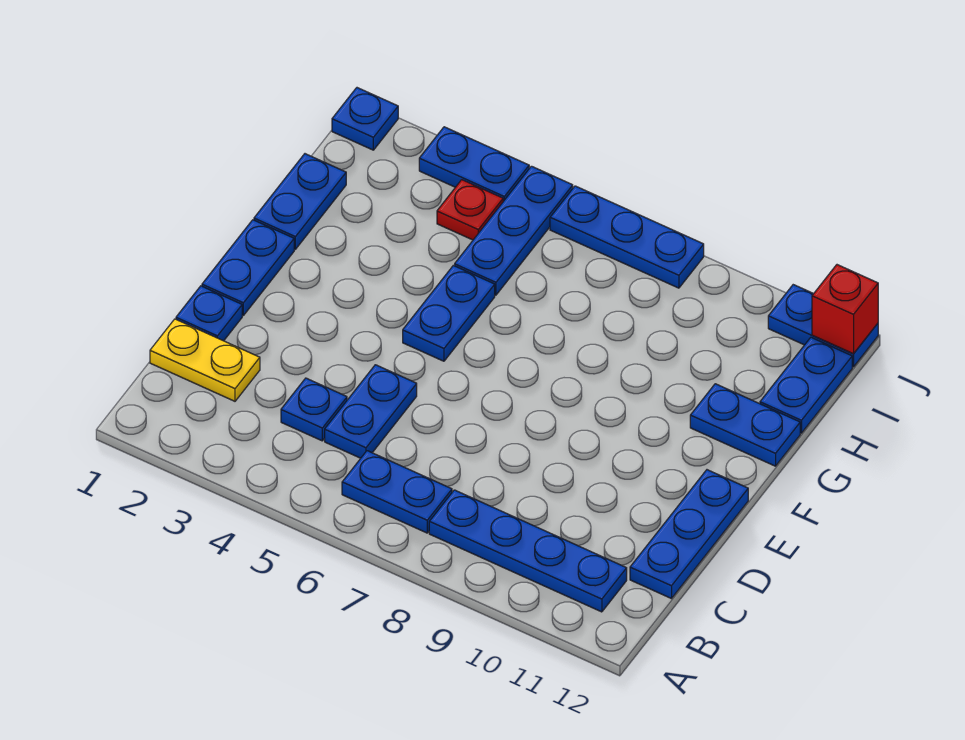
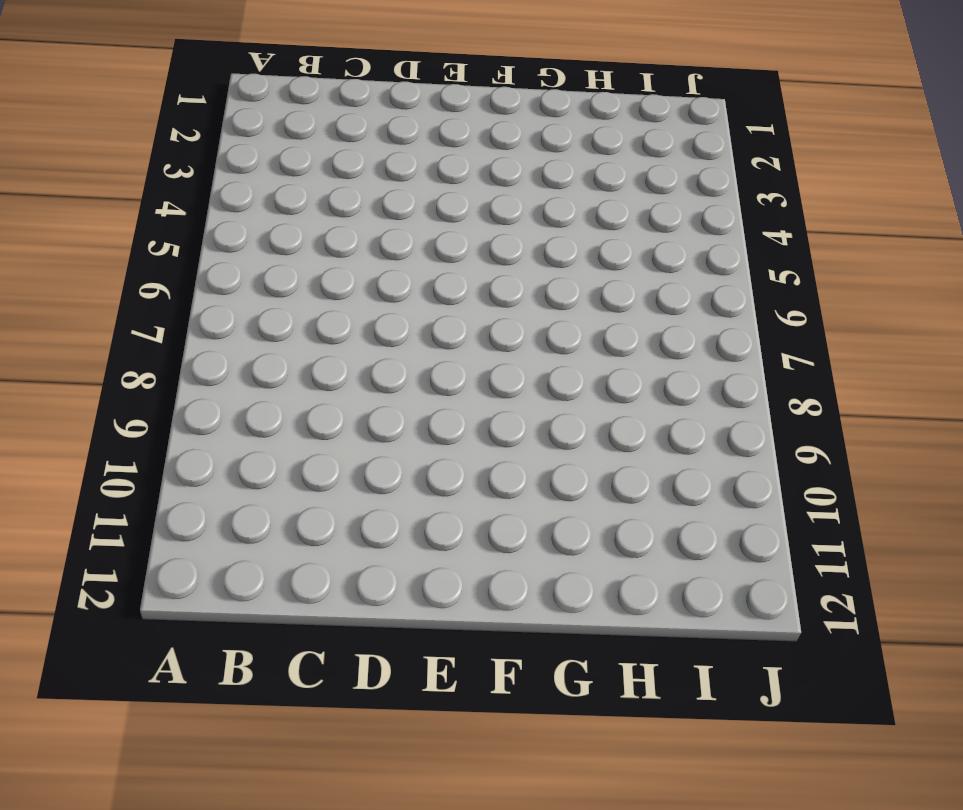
none -> blue 1x2 plate [342,451,452,533]
none -> blue 1x4 plate [429,490,627,612]
none -> yellow 1x2 plate [150,319,260,401]

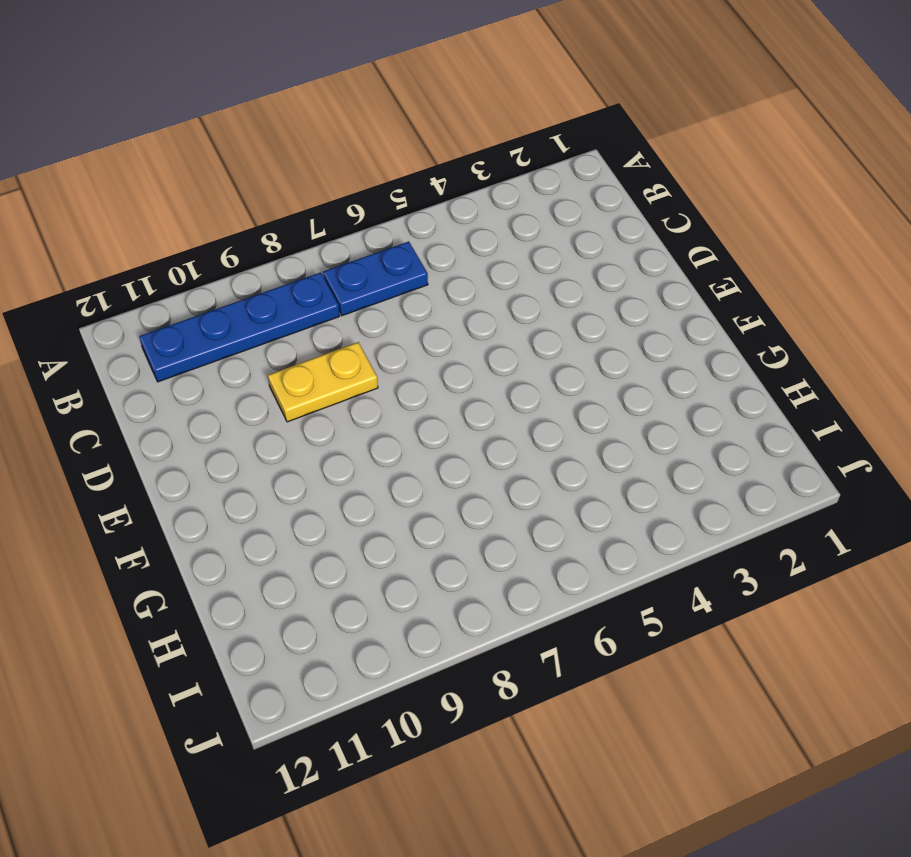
yellow 1x2 plate [268,342,378,422] -> yellow 1x2 plate moved to [150,319,260,401]
none -> blue 1x1 plate [281,378,347,441]
none -> blue 1x2 plate [325,365,417,458]
none -> blue 1x3 plate [630,470,748,599]

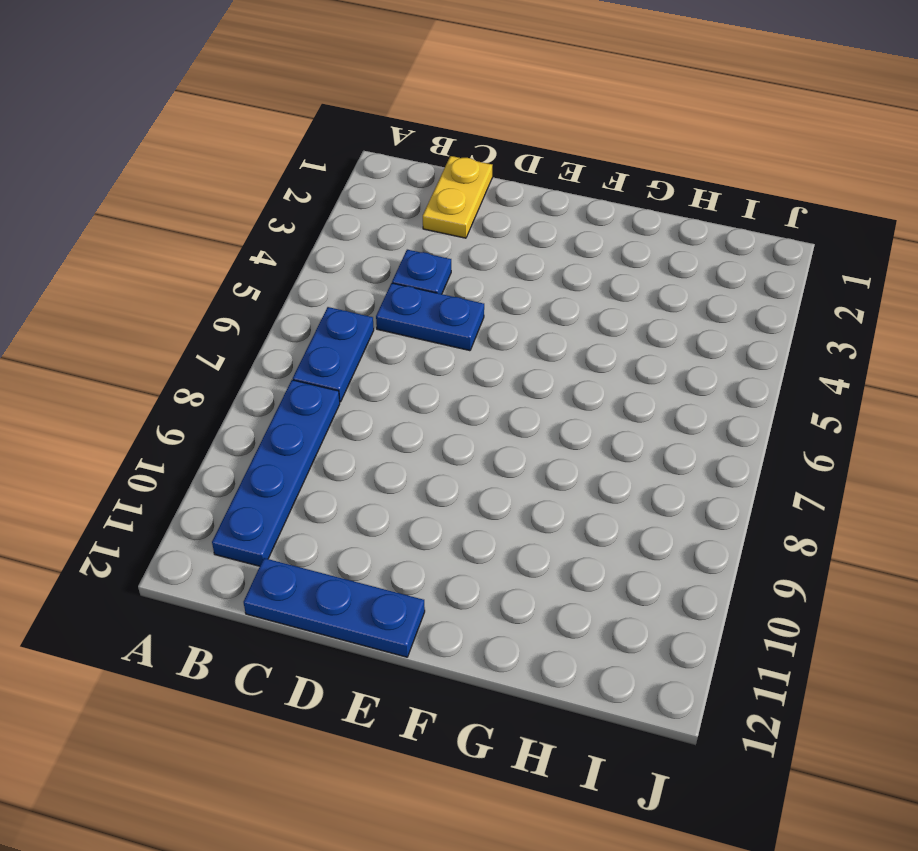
none -> blue 1x1 plate [176,286,242,341]
none -> blue 1x2 plate [202,220,294,315]
none -> blue 1x2 plate [403,265,495,361]

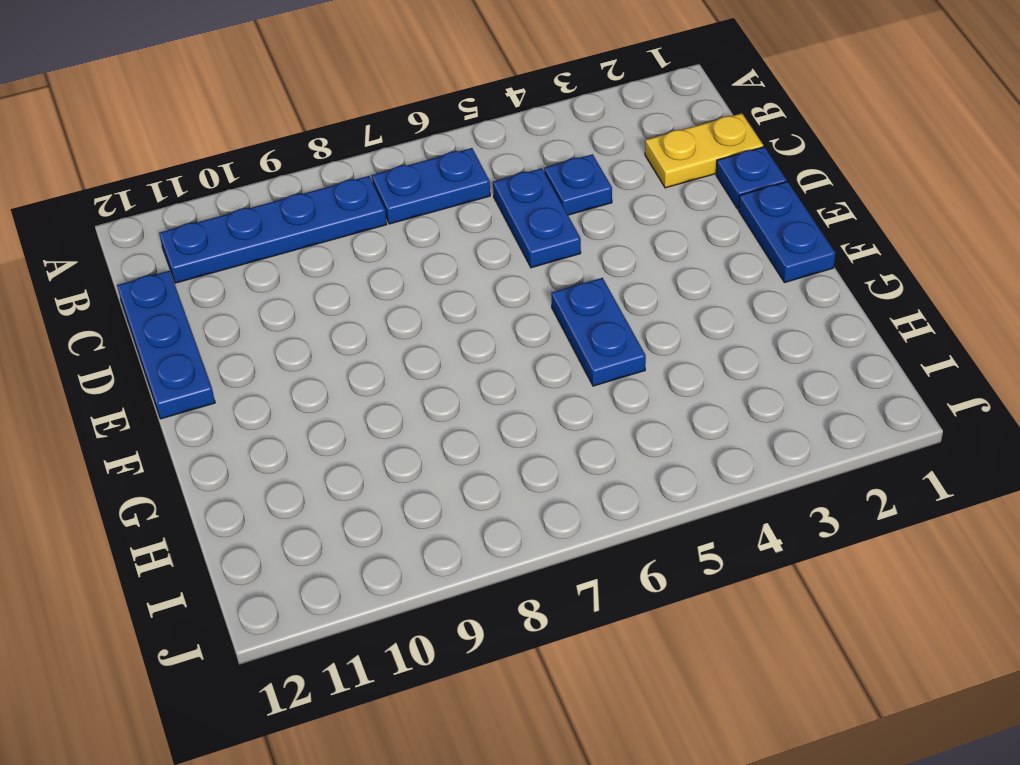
none -> blue 1x2 plate [254,154,346,249]
none -> blue 1x2 plate [690,384,800,466]
none -> blue 1x3 plate [455,166,573,295]

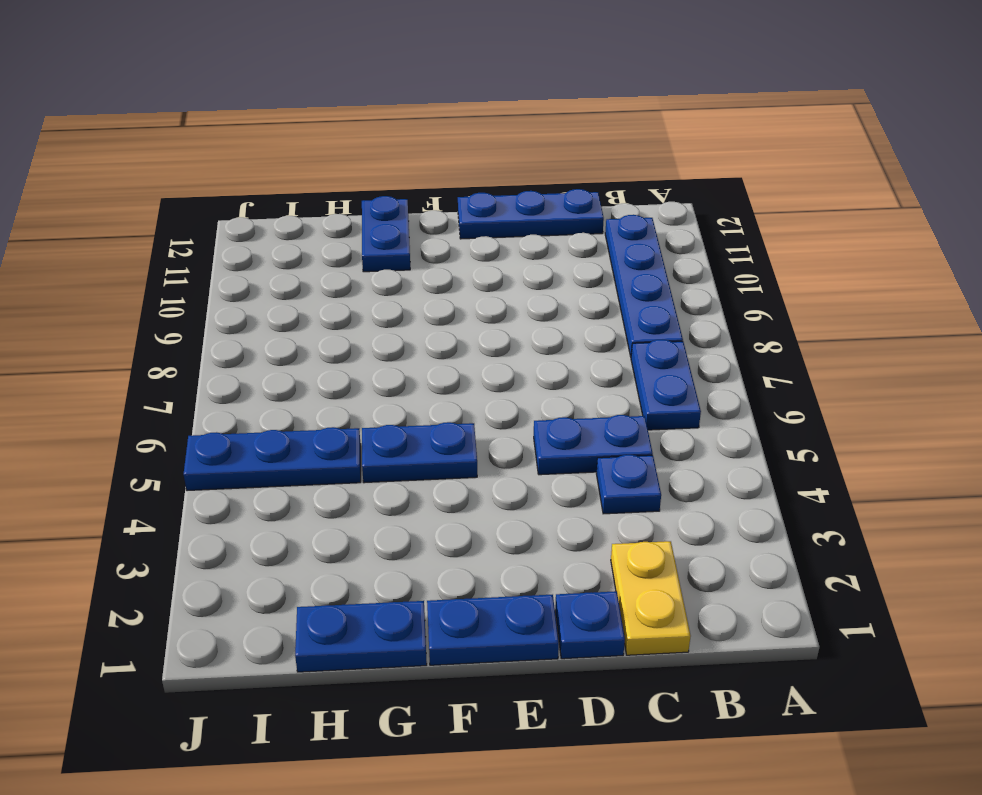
none -> blue 1x2 plate [760,337,852,433]
none -> red 1x1 plate [437,180,503,240]
none -> blue 1x1 plate [332,88,398,150]

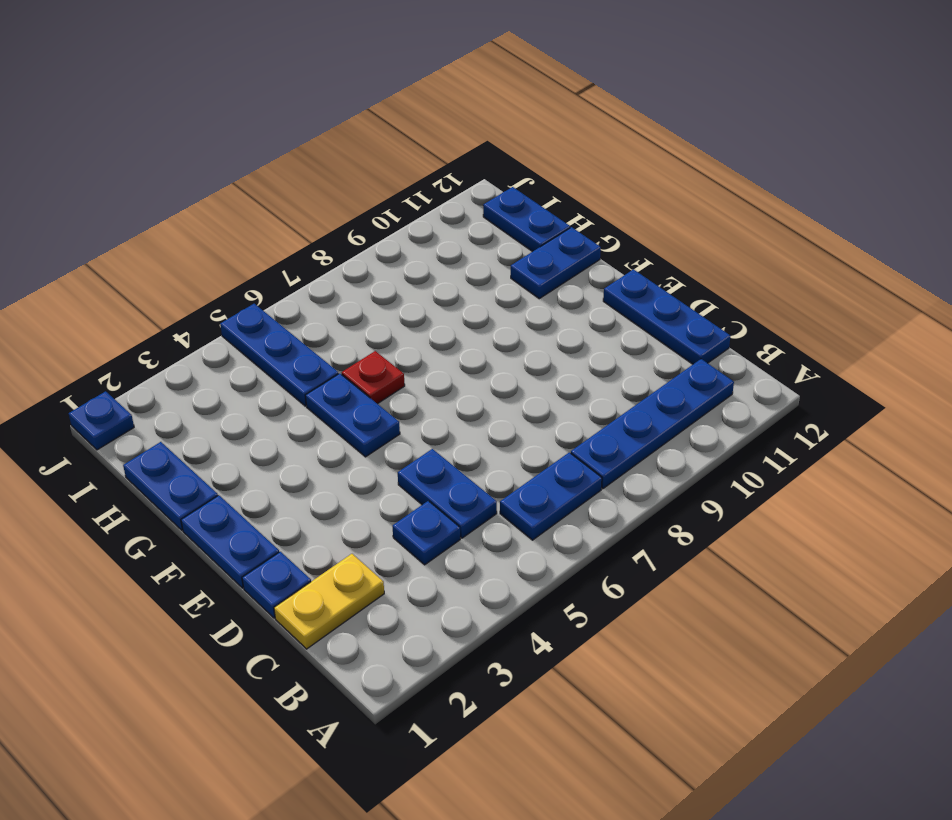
red 1x1 plate [342,351,405,404] -> red 1x1 plate moved to [437,180,503,240]
none -> blue 1x2 plate [419,127,529,201]
none -> blue 1x3 plate [550,186,704,288]
none -> blue 1x2 plate [768,285,878,367]

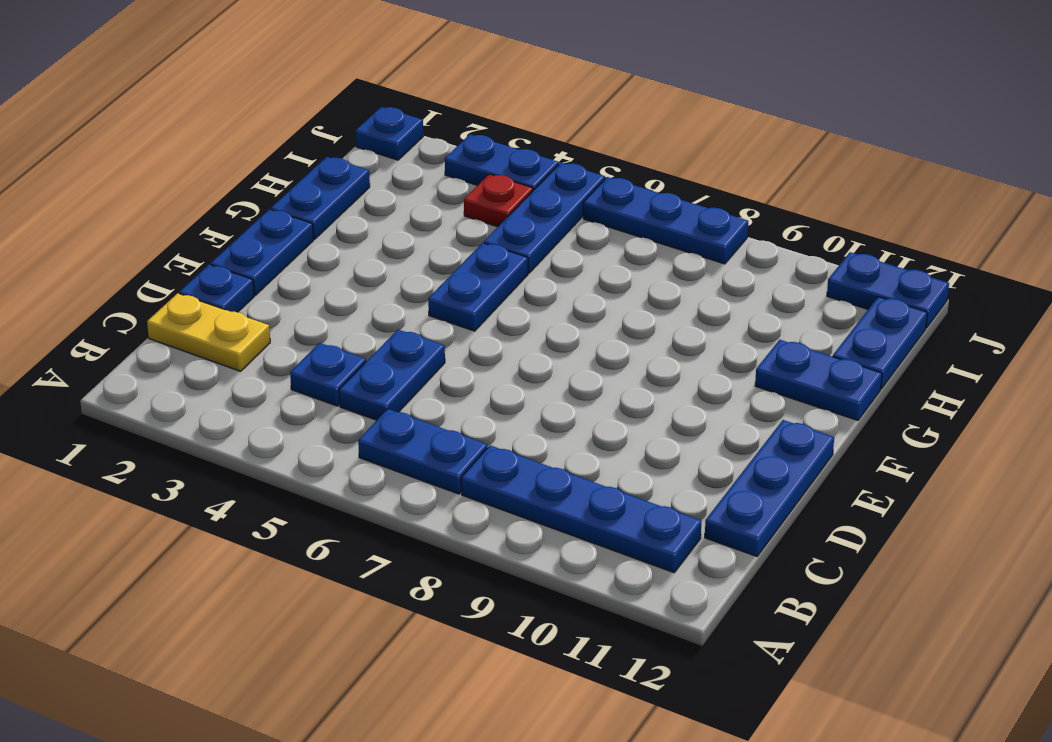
none -> red 1x1 brick [812,265,878,354]

